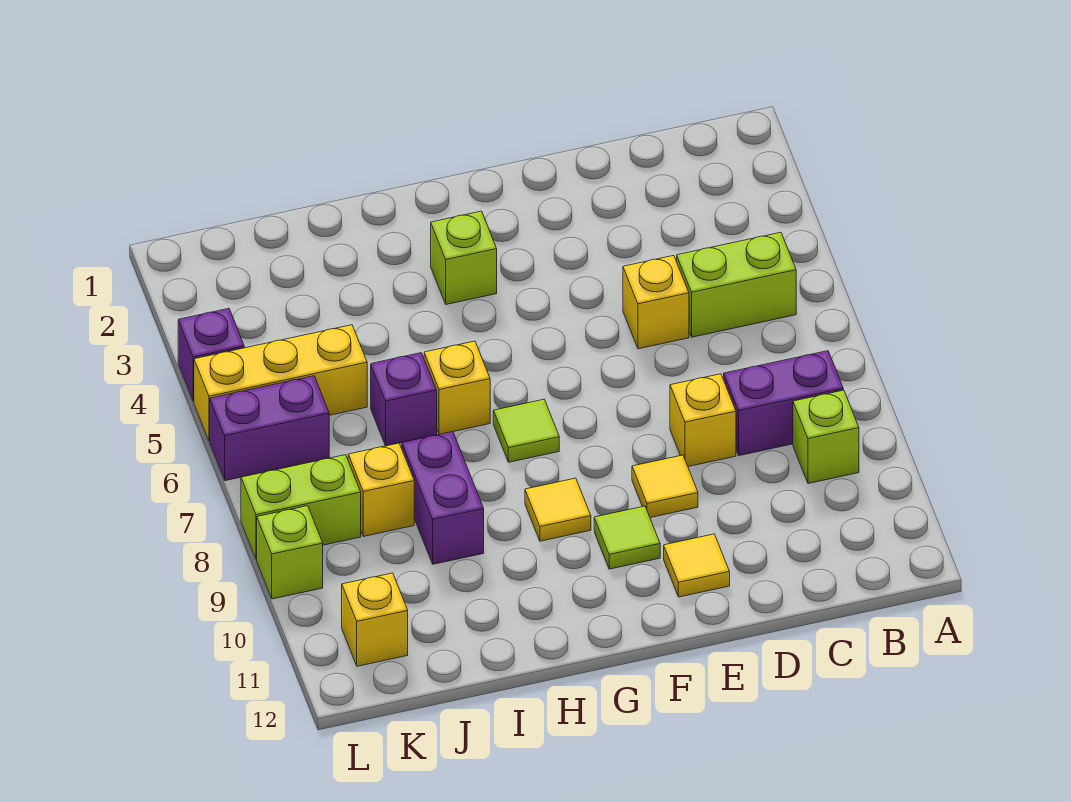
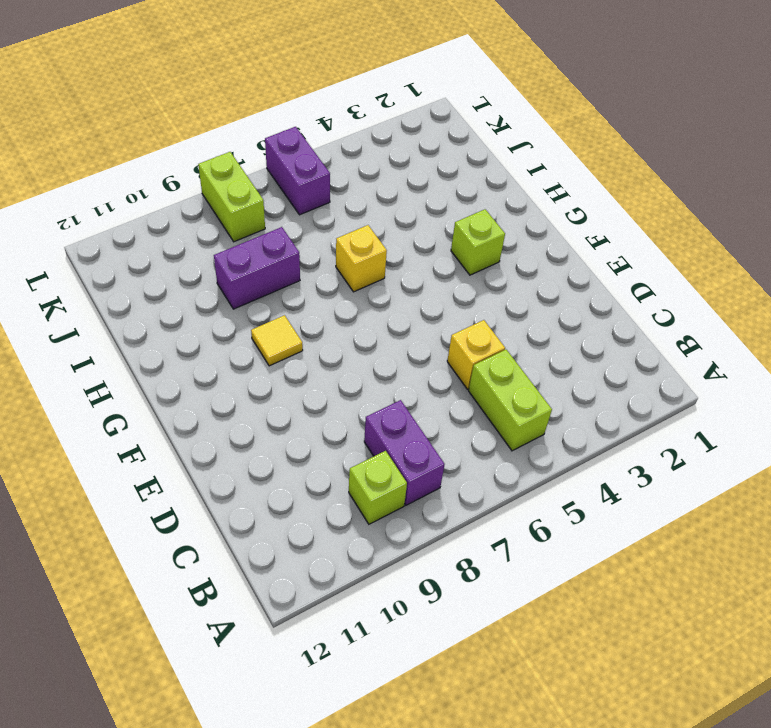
none -> yellow 1x1 brick [670,374,736,467]
none -> yellow 1x1 tile [632,455,698,518]
none -> yellow 1x1 tile [664,534,730,597]

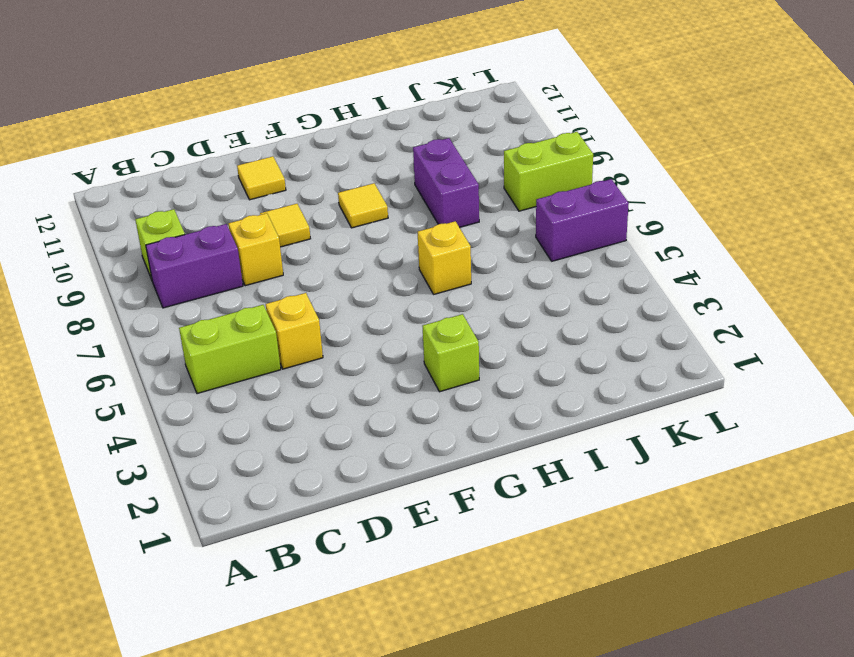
none -> lime 1x1 tile [594,506,660,569]
none -> lime 1x1 tile [493,399,559,462]
none -> purple 1x1 brick [371,353,437,446]

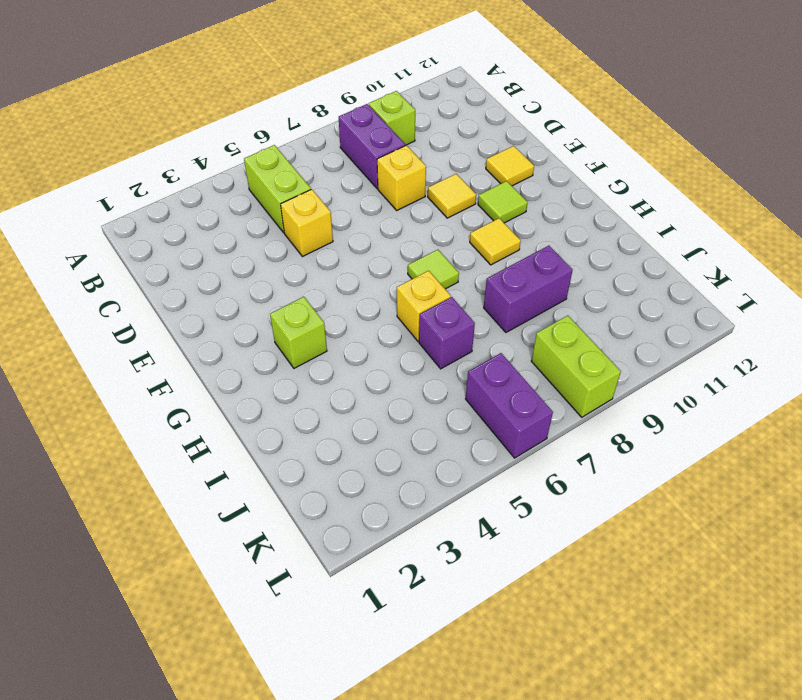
none -> yellow 1x3 brick [194,325,367,441]
none -> yellow 1x1 brick [348,443,414,536]
none -> yellow 1x1 brick [342,573,408,666]

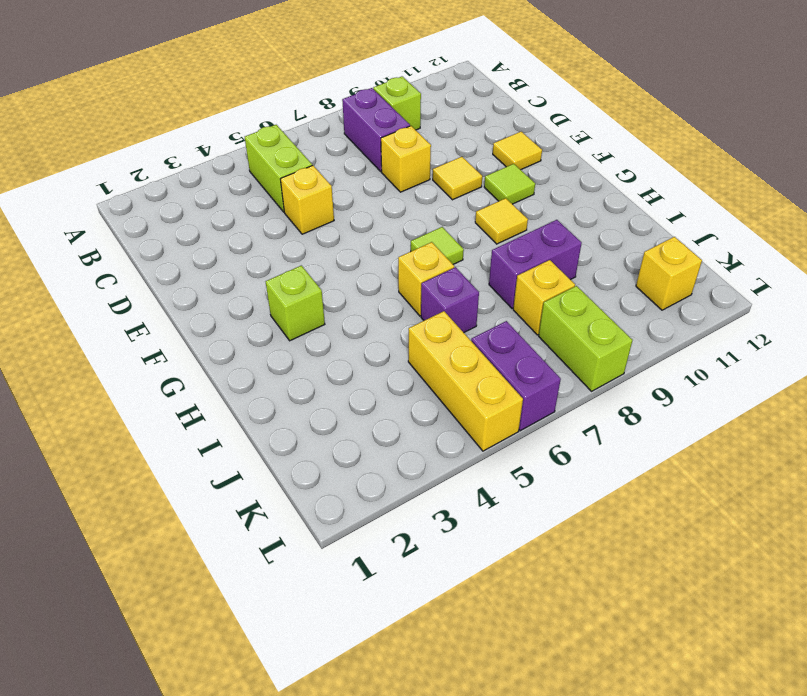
none -> purple 1x1 brick [178,309,244,402]
none -> lime 1x1 brick [257,506,323,599]

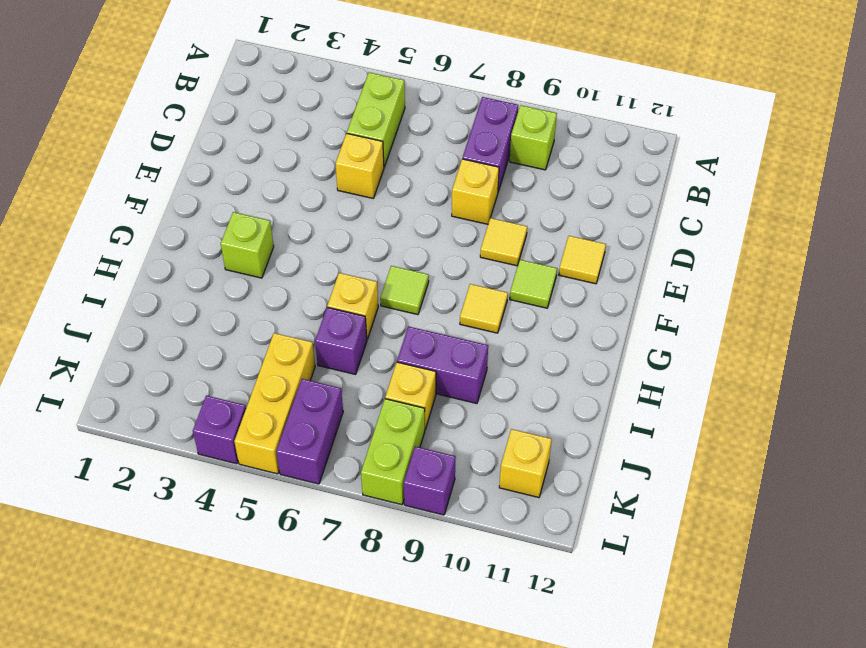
purple 1x1 brick [404,446,456,515] -> lime 1x1 brick [257,506,323,599]

